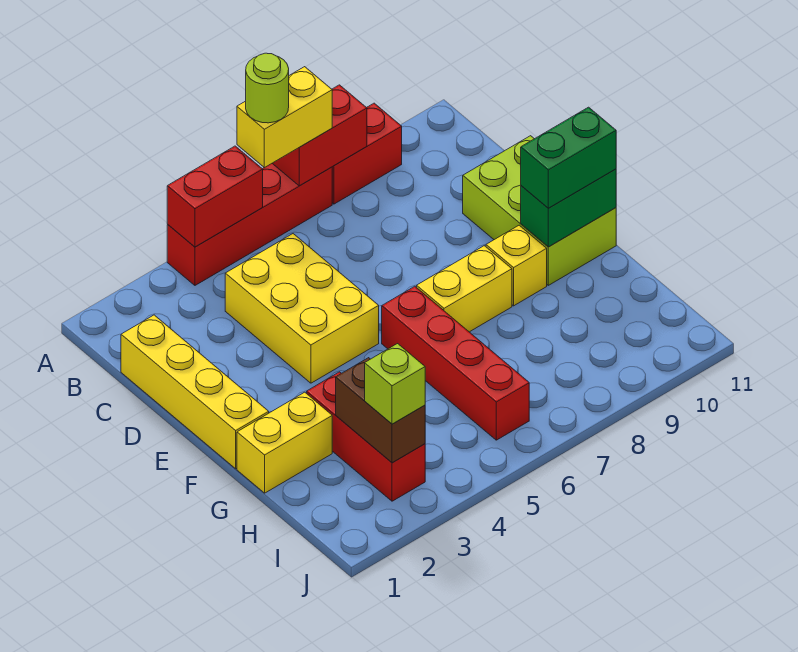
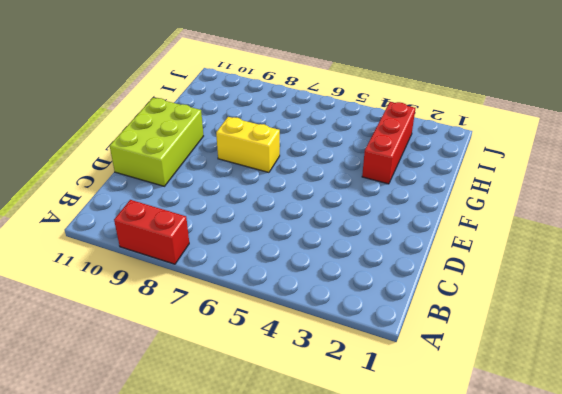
none -> red 1x4 brick [167,164,332,285]
none -> yellow 1x4 brick [121,315,269,469]
none -> yellow 2x3 brick [225,234,379,383]

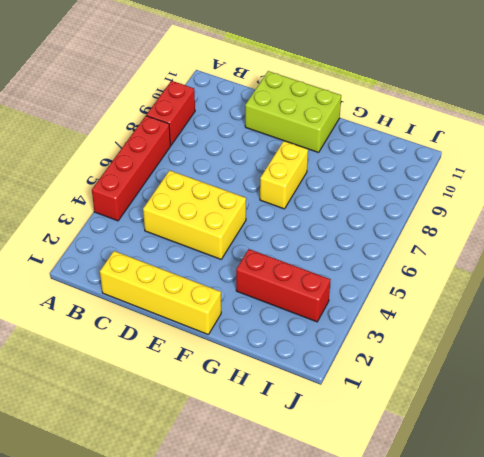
none -> red 1x4 brick [382,286,529,440]
none -> yellow 1x1 brick [486,225,547,306]
none -> yellow 1x2 brick [237,392,332,493]

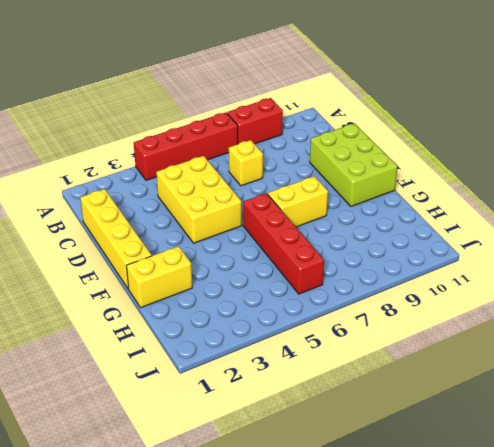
yellow 1x1 brick [229,140,263,186] -> yellow 1x1 brick moved to [486,225,547,306]
none -> red 1x3 brick [307,372,425,501]
none -> red 1x2 brick [167,146,263,247]
none -> red 1x2 brick [272,85,367,186]

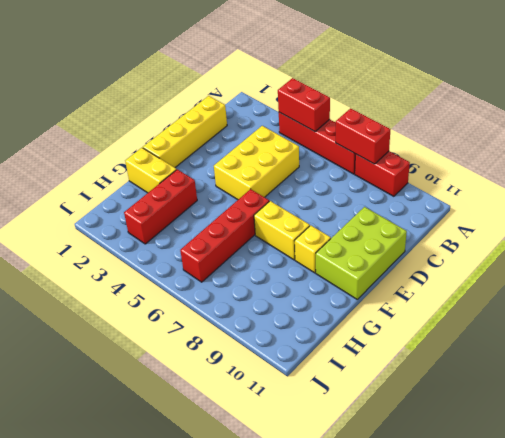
none -> green 1x2 brick [521,169,616,247]
none -> brown 1x2 brick [336,358,425,463]
none -> yellow 1x2 brick [237,67,332,168]

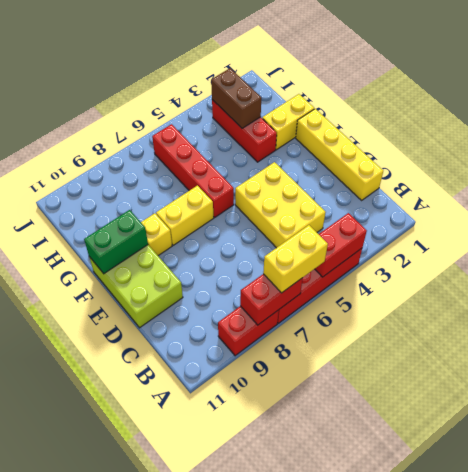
none -> green 1x2 brick [521,107,616,208]
none -> lime 1x1 brick [365,344,425,424]
none -> lime 1x1 round brick [246,53,289,123]

